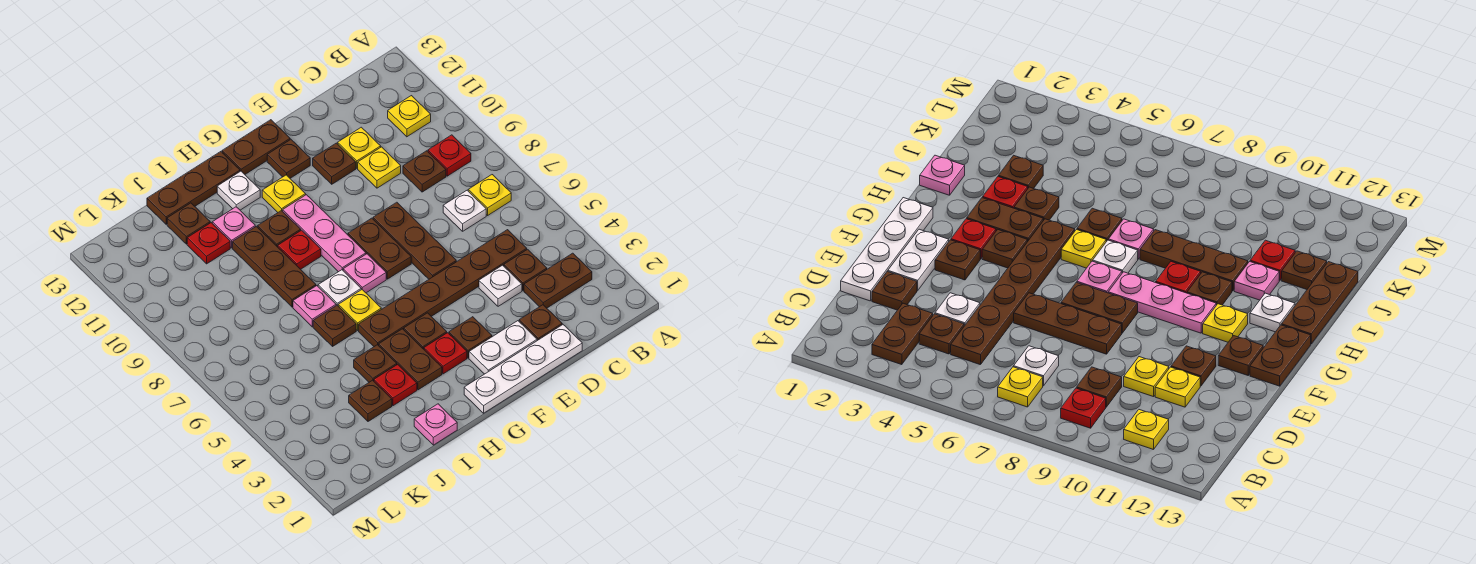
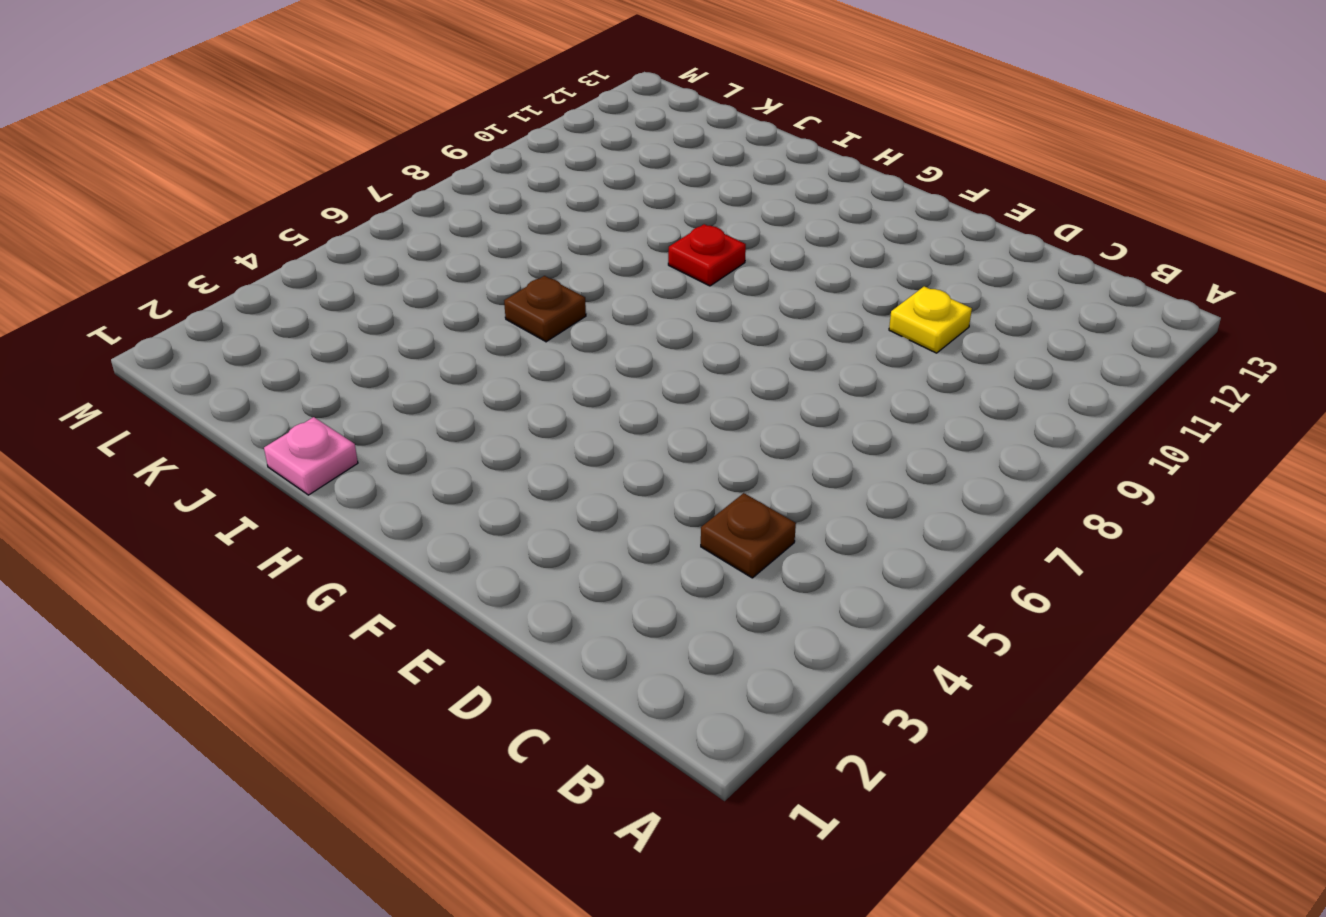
none -> brown 1x2 plate [524,253,592,308]
none -> yellow 1x1 plate [468,175,511,215]
none -> red 1x1 plate [428,135,471,176]
none -> yellow 1x1 plate [388,96,431,137]

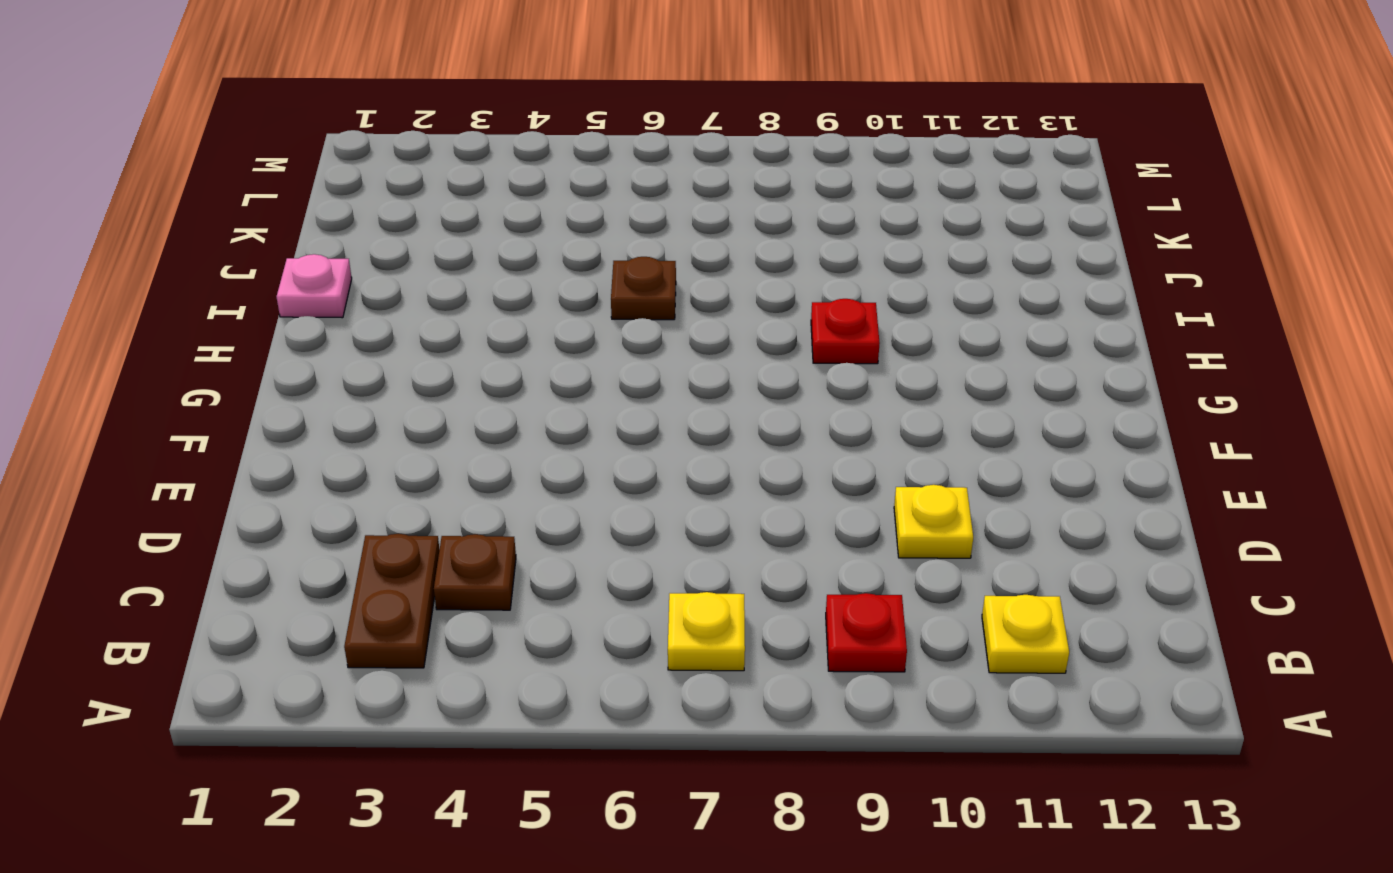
none -> brown 1x6 plate [359,230,527,346]
none -> white 1x1 plate [443,190,486,231]
none -> brown 1x1 plate [403,151,446,192]
none -> white 1x4 plate [464,325,582,413]

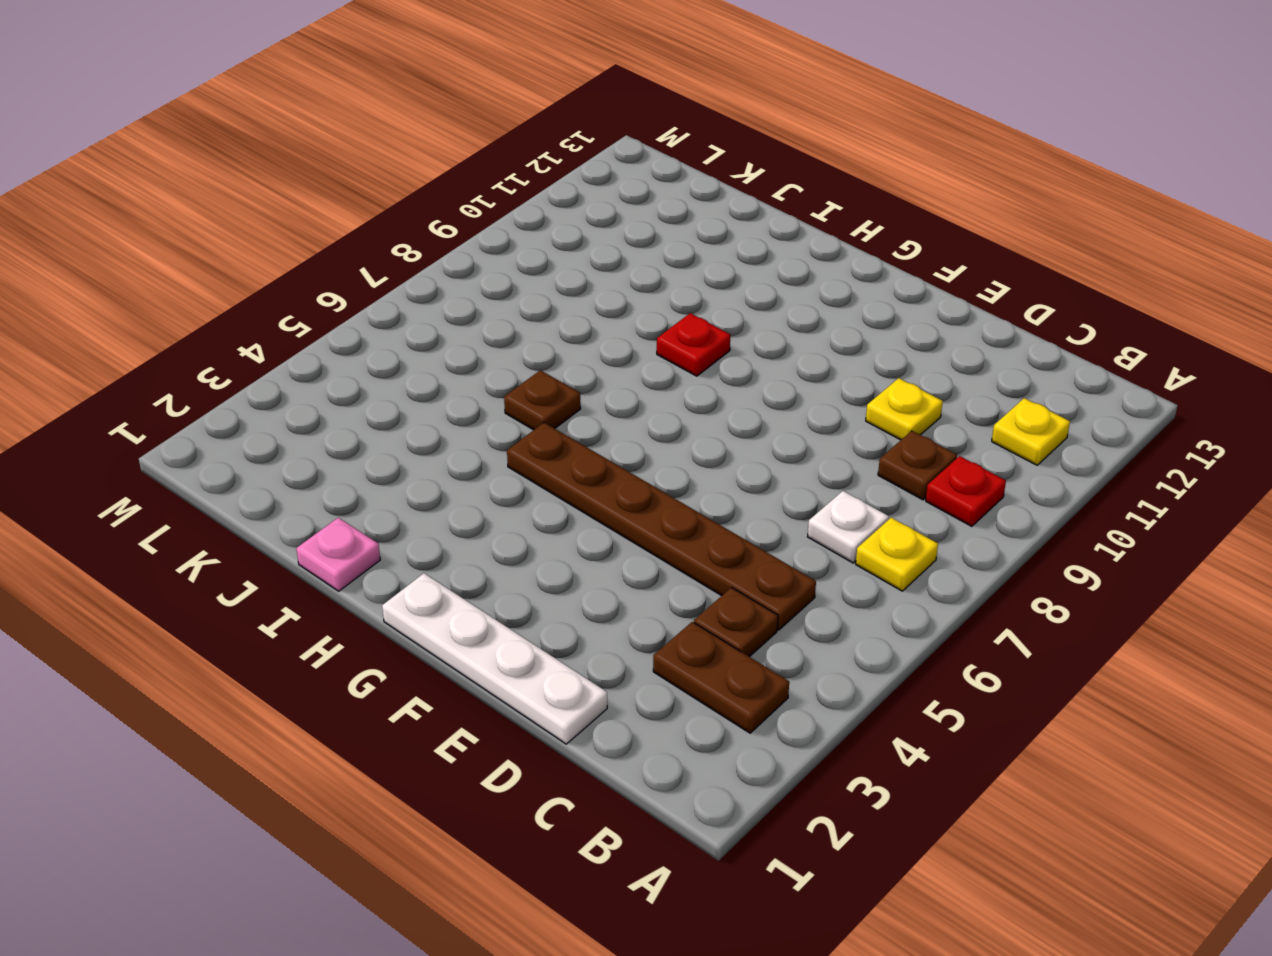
none -> brown 1x1 plate [519,305,562,340]
none -> white 1x1 plate [479,265,522,306]
none -> yellow 1x1 plate [338,127,381,168]
none -> white 1x2 plate [469,321,537,374]

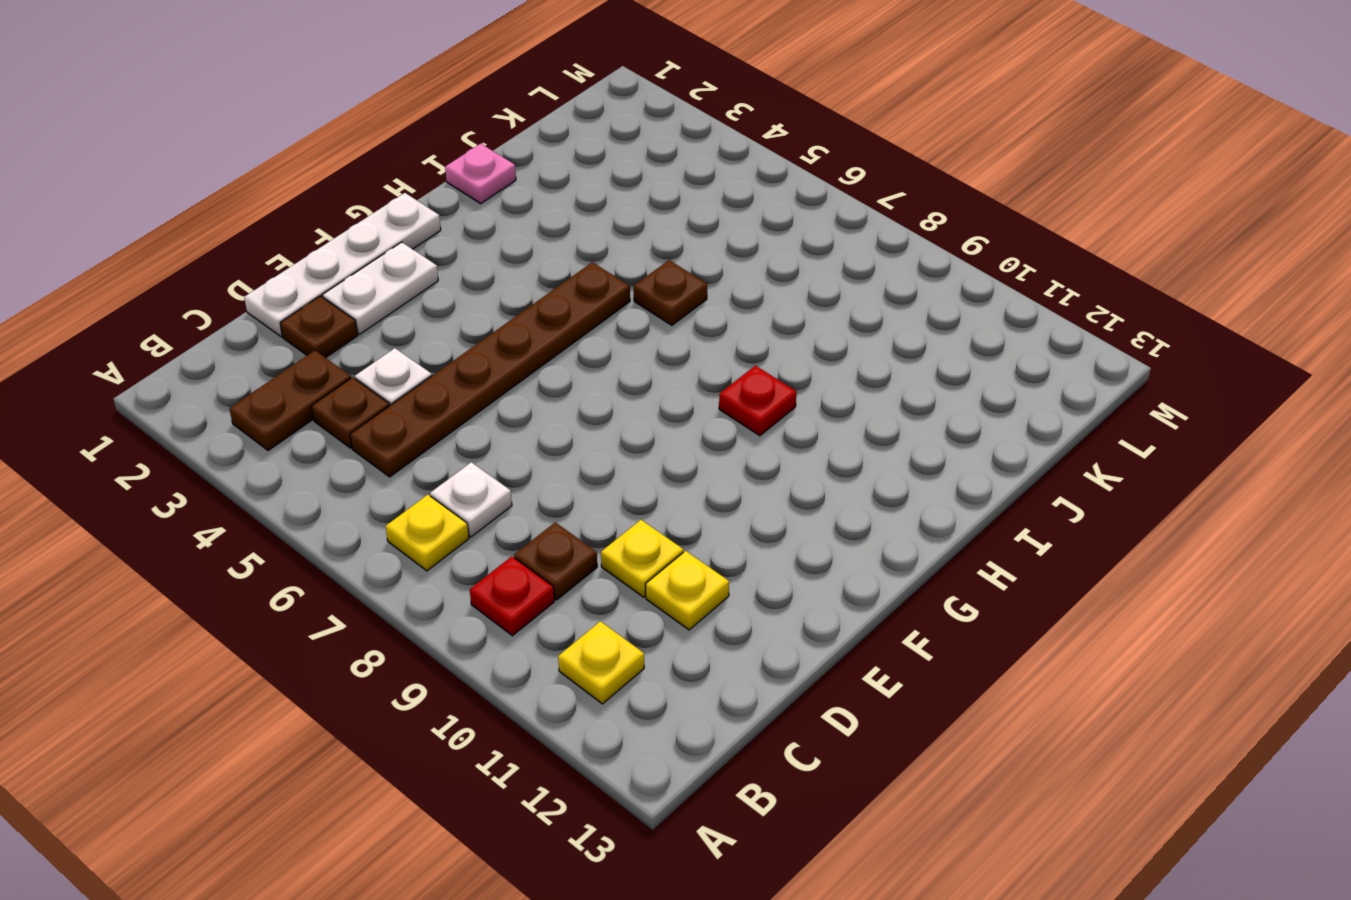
none -> brown 1x3 plate [373,202,456,279]
none -> brown 1x1 plate [313,143,356,184]
none -> brown 1x1 plate [449,317,492,358]
none -> brown 1x2 plate [348,218,411,279]

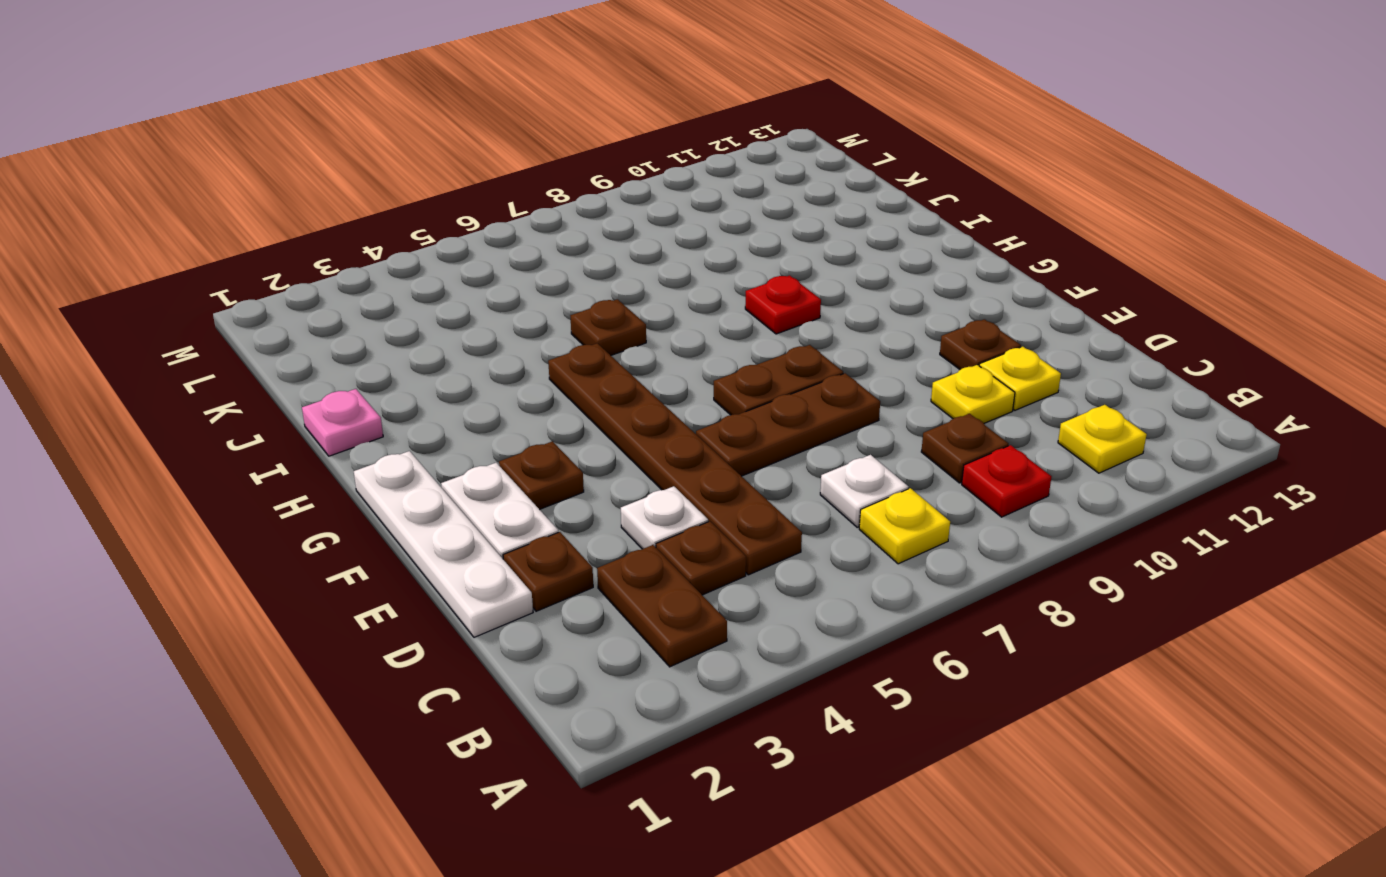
none -> brown 1x1 plate [267,140,310,178]
none -> brown 1x2 plate [222,120,290,174]
none -> red 1x1 plate [424,333,467,374]
none -> brown 1x1 plate [404,313,447,349]

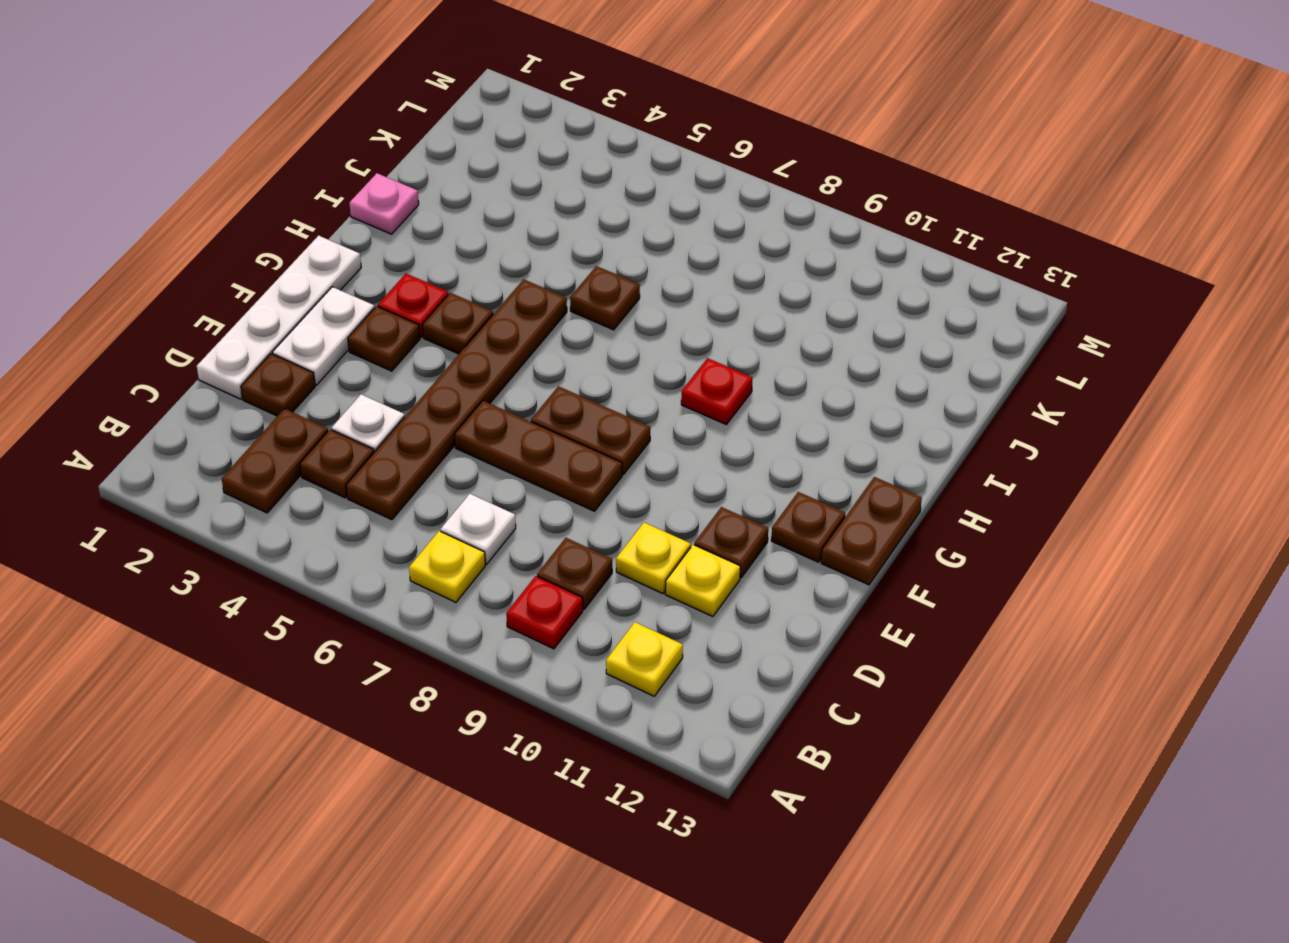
none -> pink 1x1 plate [343,254,386,293]
none -> pink 1x3 plate [283,195,366,272]
none -> yellow 1x1 plate [262,175,306,212]
none -> brown 1x2 plate [379,329,442,390]

